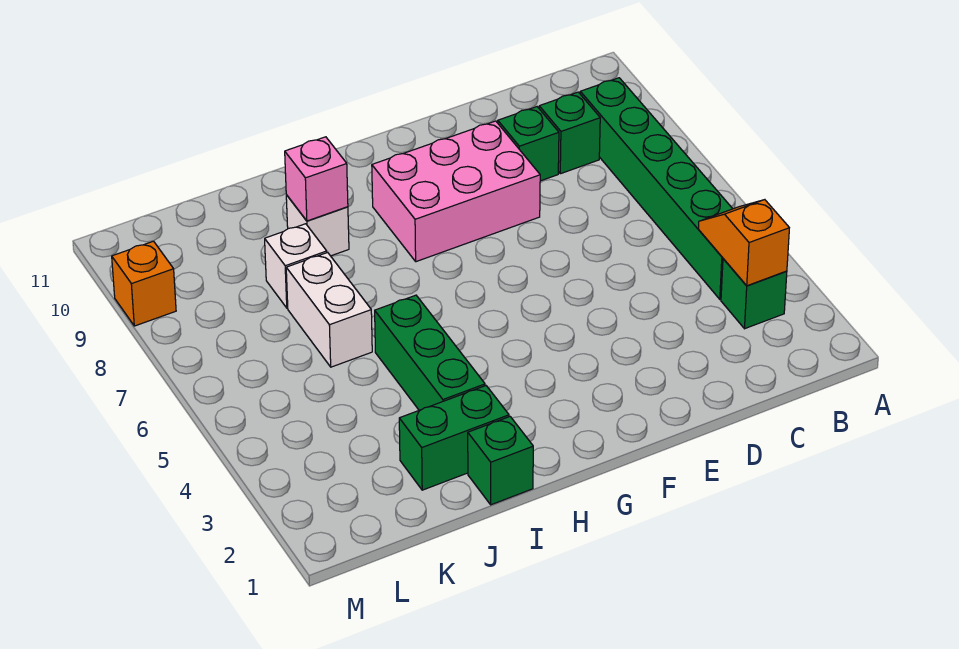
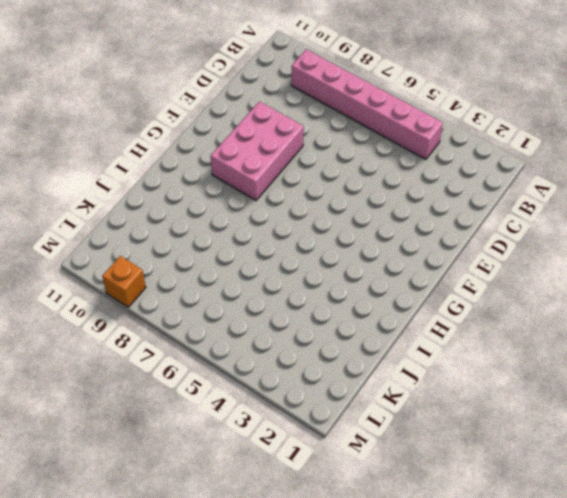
pink 1x6 brick [291,49,443,159] -> green 1x6 brick [580,78,732,299]
none -> green 1x1 brick [721,259,787,329]
none -> green 1x1 brick [539,92,600,174]
none -> green 1x1 brick [498,107,559,181]

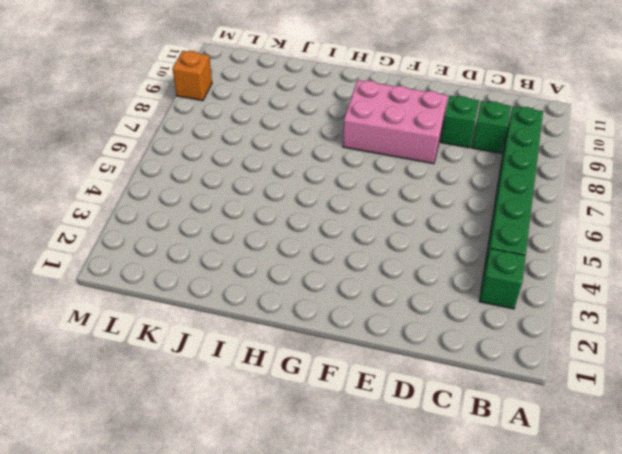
none -> green 1x1 brick [468,417,533,505]
none -> green 1x2 brick [399,386,509,490]
none -> green 1x3 brick [375,295,485,410]

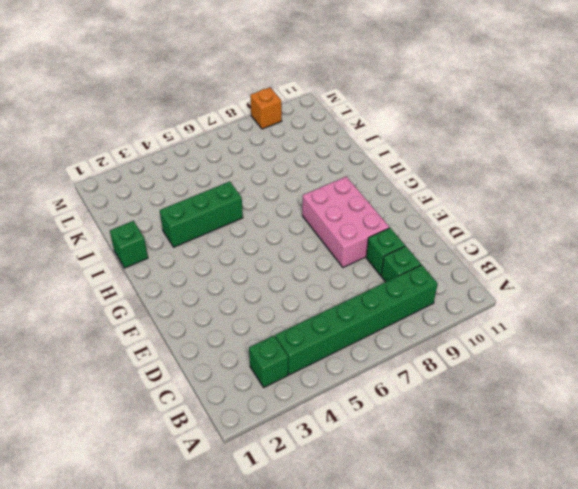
none -> green 1x2 brick [399,386,509,490]
none -> white 1x1 brick [286,195,349,256]
none -> white 1x2 brick [286,252,372,367]

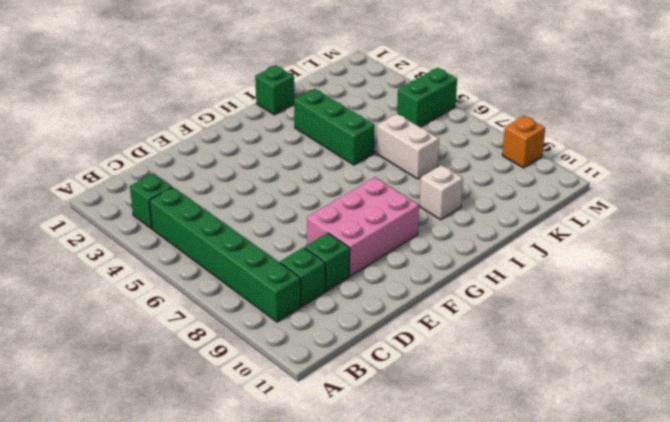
green 1x2 brick [397,68,457,127] -> green 1x2 brick moved to [399,386,509,490]
none -> white 1x1 brick [265,224,327,308]
none -> orange 1x2 slope [699,200,789,286]
none -> pink 1x1 brick [285,137,348,221]

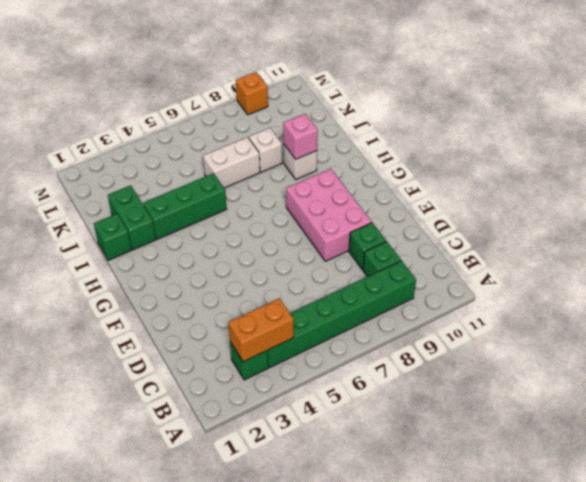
orange 1x2 brick [228,298,294,362] -> orange 1x2 slope [699,200,789,286]

